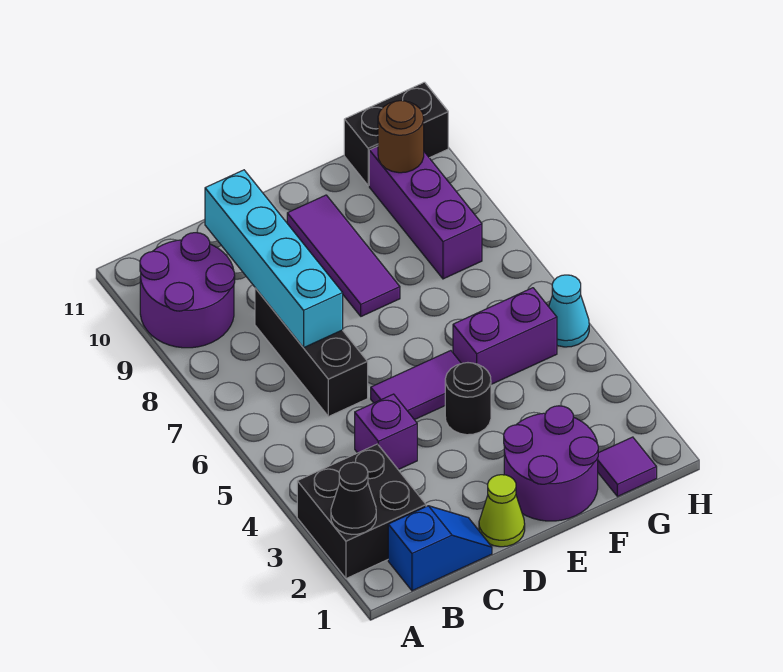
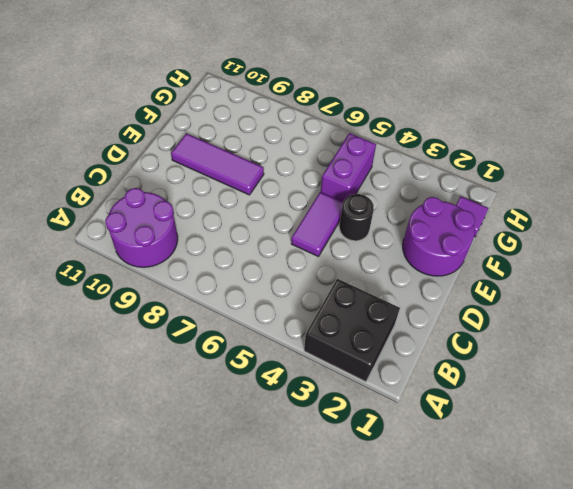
none -> blue 1x2 slope [388,506,492,591]
none -> purple 1x1 brick [355,394,417,470]
none -> black 1x3 brick [255,288,368,417]

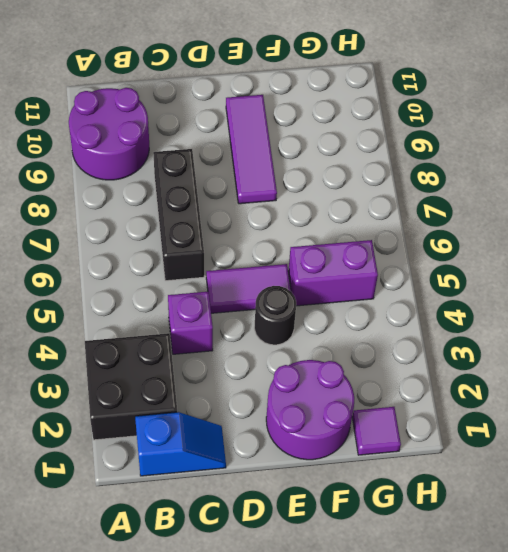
none -> lime 1x1 cone [479,475,525,547]
none -> purple 1x3 brick [369,146,482,279]
none -> black 1x2 brick [344,82,448,186]

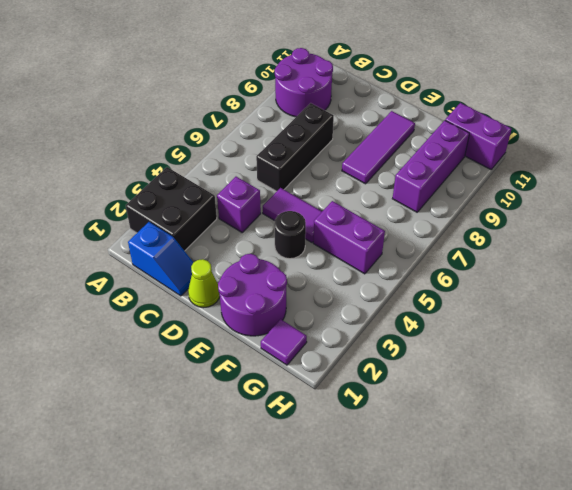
purple 1x2 brick [445,103,512,169] -> black 1x2 brick [344,82,448,186]
none -> cyan 1x1 cone [549,275,589,347]
none -> black 1x1 cone [331,462,376,534]
none -> cyan 1x4 brick [205,170,343,348]

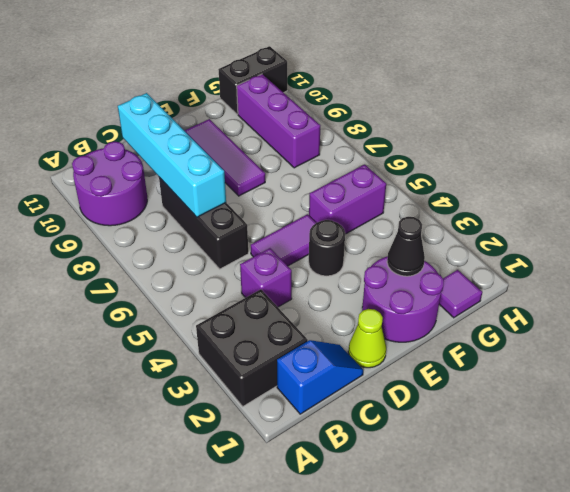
black 1x1 cone [387,217,425,276] -> black 1x1 cone moved to [331,462,376,534]
none -> cyan 1x1 cone [549,275,589,347]
none -> brown 1x1 round brick [378,101,424,173]

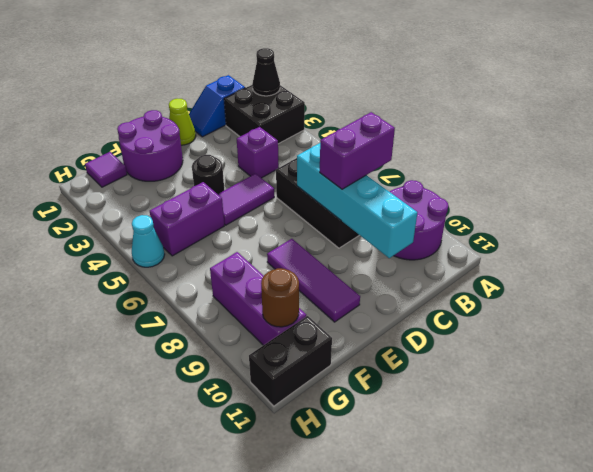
purple 1x2 brick [320,112,395,189] -> none

